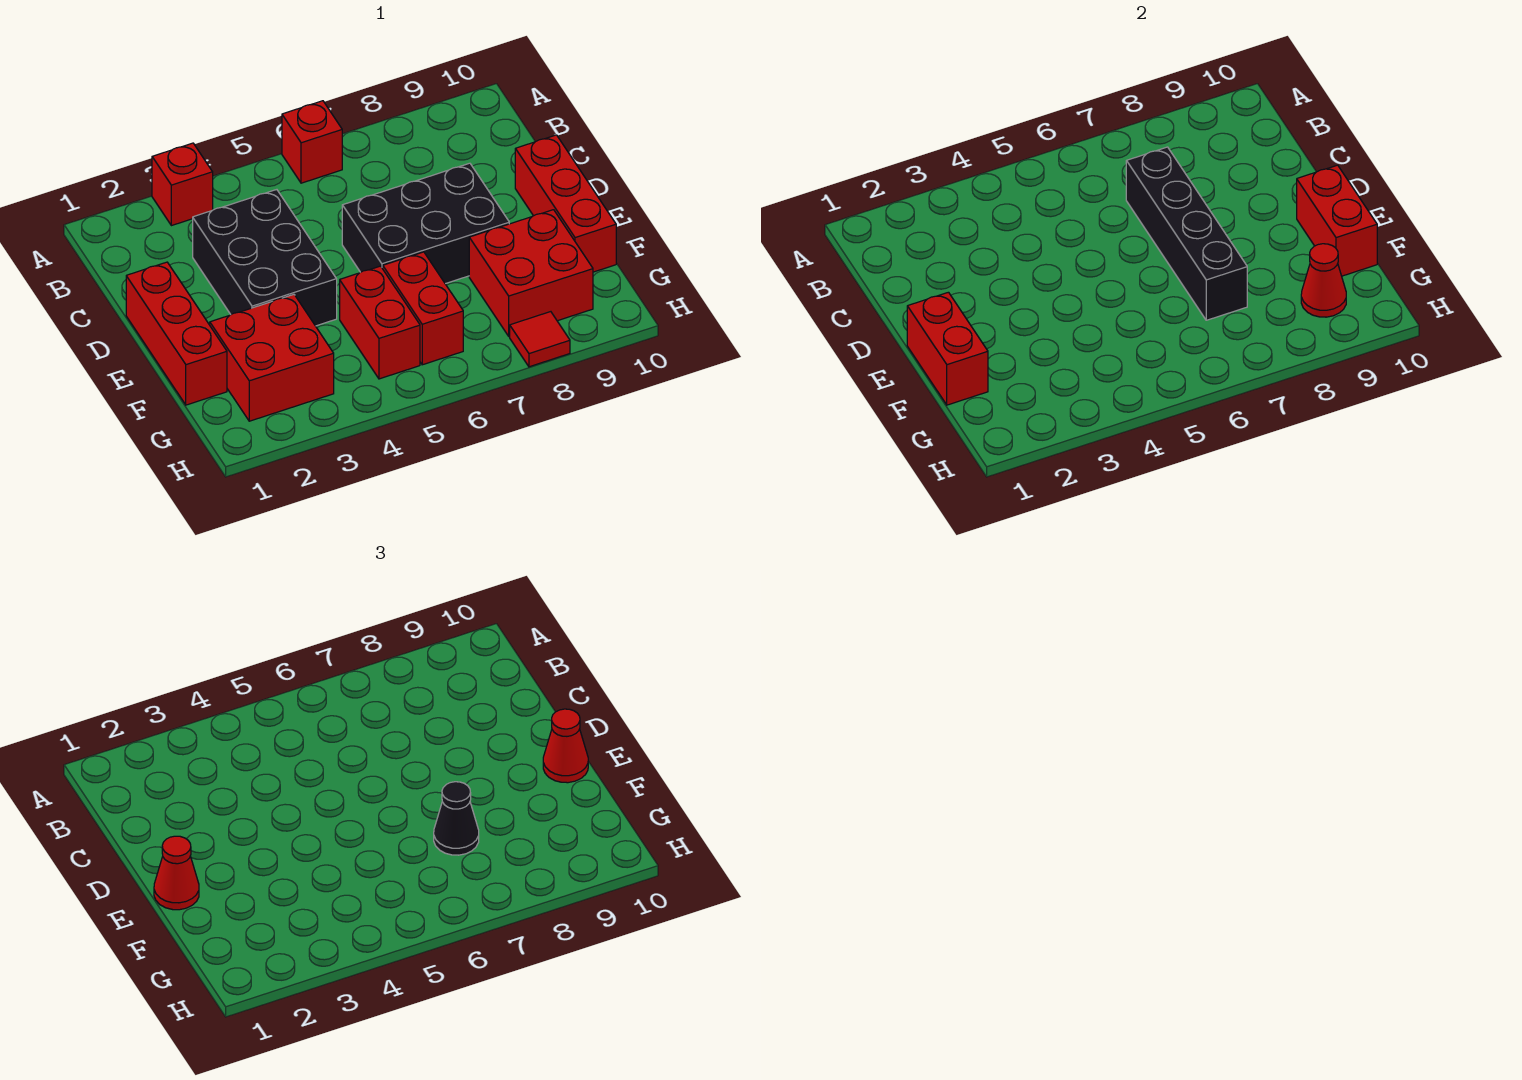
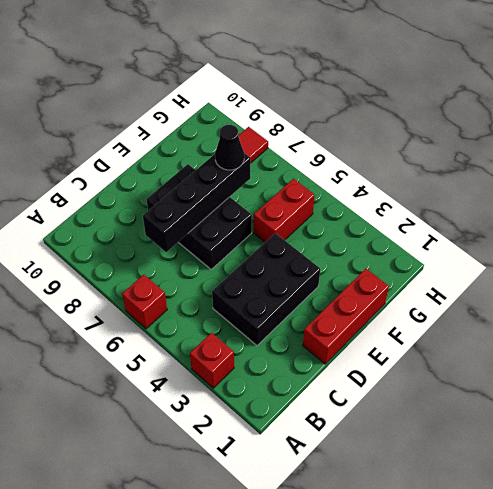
none -> red 1x3 brick [515,135,616,272]
none -> red 2x2 brick [210,295,334,421]
none -> red 1x2 brick [383,252,463,365]

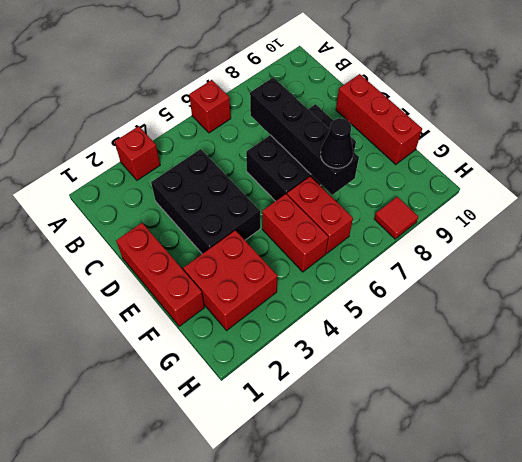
none -> red 2x2 brick [469,210,593,336]
none -> red 1x2 brick [907,292,988,405]
none -> red 1x2 brick [1297,165,1377,276]

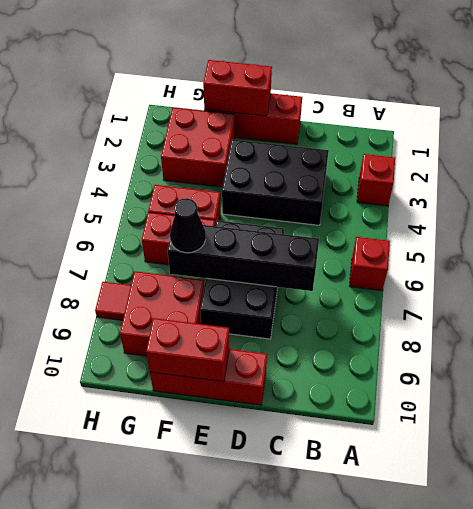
none -> red 1x1 cone [1301,244,1346,317]
none -> red 1x1 cone [154,836,199,910]
none -> red 1x1 cone [543,709,588,783]

